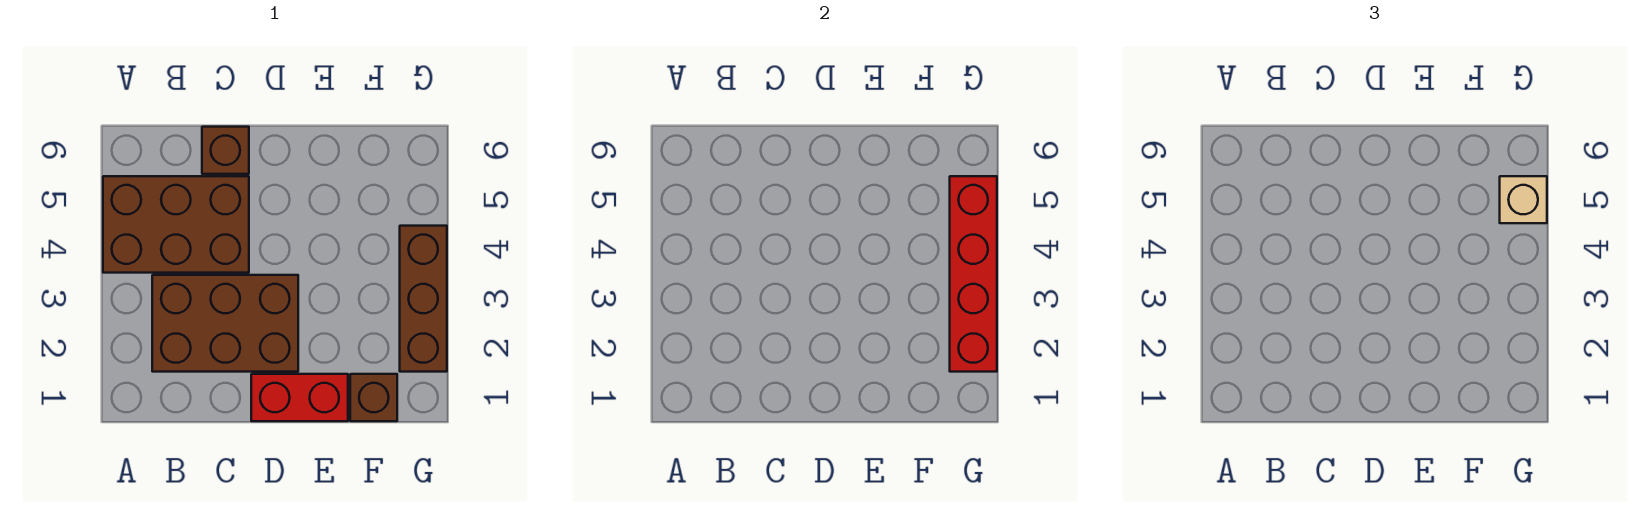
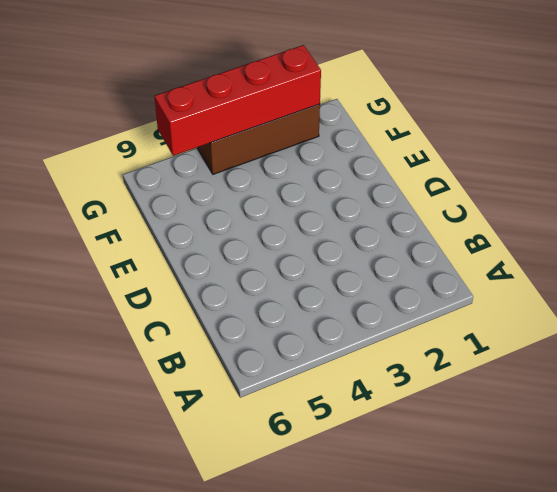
none -> brown 2x3 brick [103,176,249,273]
none -> brown 2x3 brick [152,275,298,372]

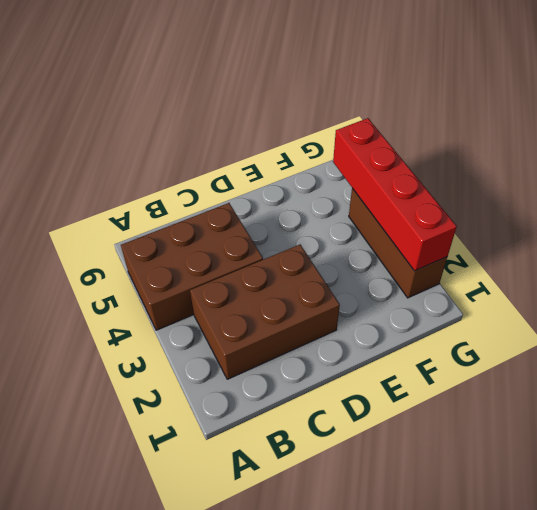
none -> brown 1x1 brick [202,127,249,174]
none -> red 1x2 brick [251,374,348,421]

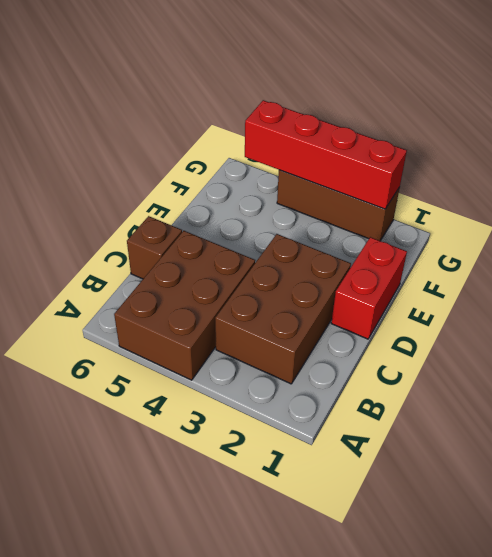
none -> brown 1x1 brick [350,374,397,421]
none -> tan 1x1 brick [1500,176,1547,223]

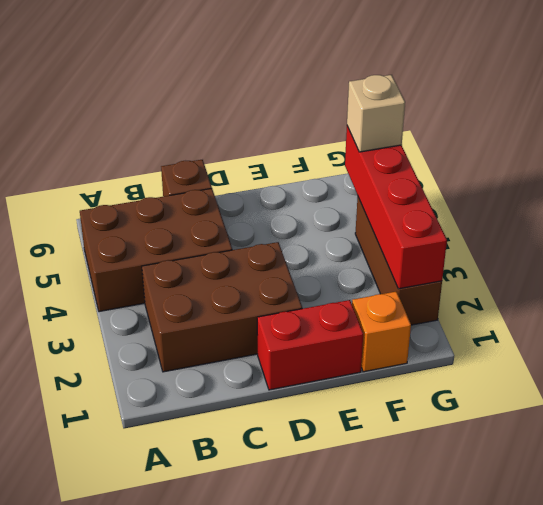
orange 1x1 brick [352,291,411,372] -> brown 1x1 brick [350,374,397,421]

